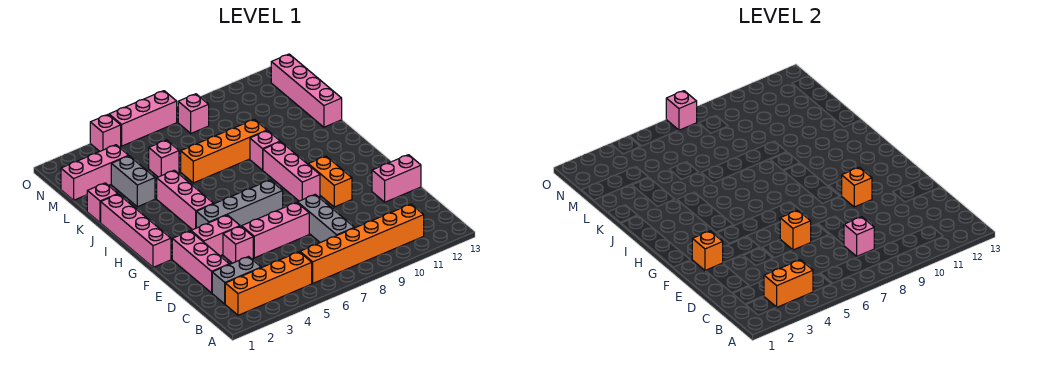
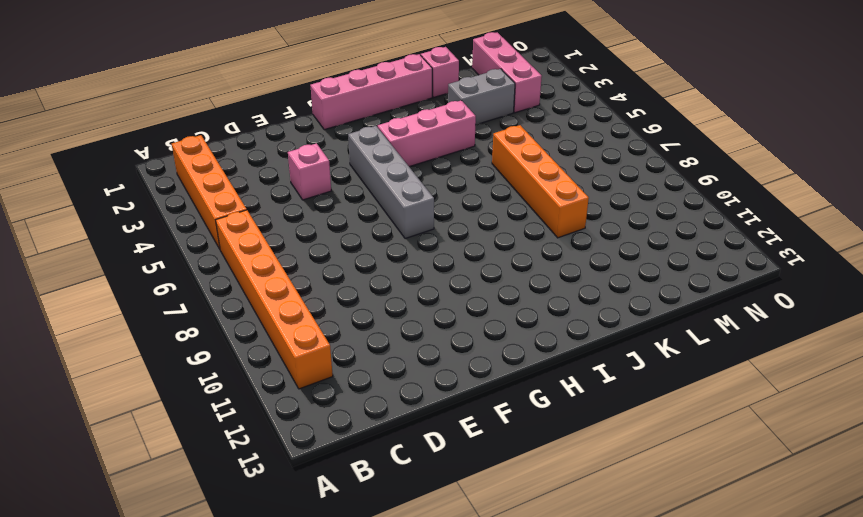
none -> grey 1x2 brick [212,257,261,304]
none -> grey 1x3 brick [298,194,354,243]
none -> pink 1x3 brick [172,231,229,293]
none -> pink 1x3 brick [242,202,309,258]

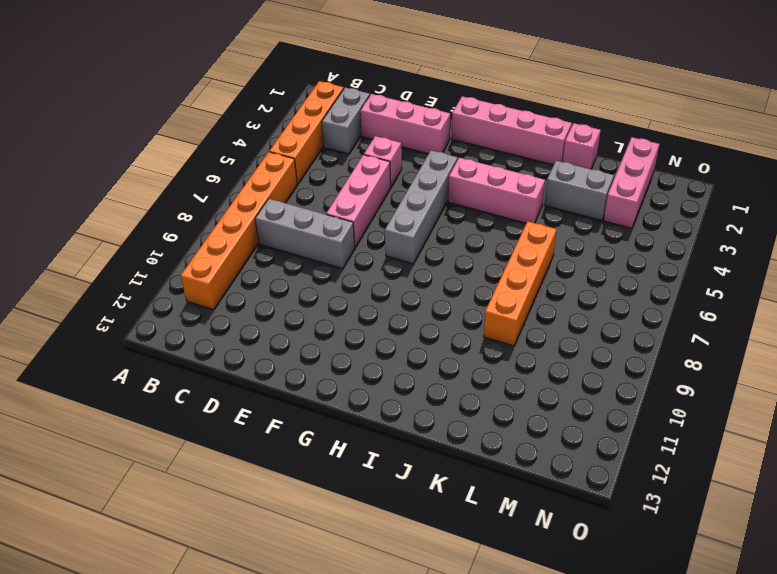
none -> pink 1x2 brick [372,155,421,202]
none -> pink 1x2 brick [191,215,240,256]
none -> orange 1x2 brick [308,156,352,207]
none -> pink 1x3 brick [263,142,320,201]

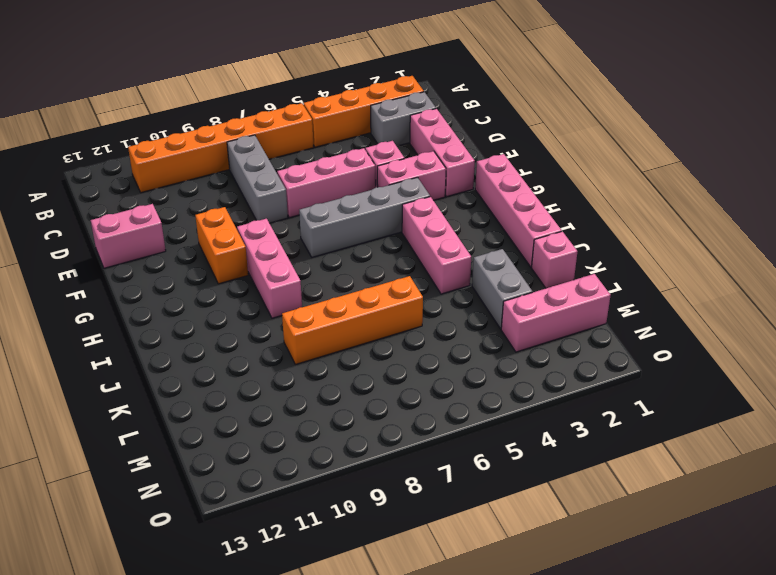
none -> pink 1x1 brick [250,131,280,170]
none -> pink 1x4 brick [271,54,342,127]
none -> pink 1x1 brick [149,140,179,177]
none -> pink 1x1 brick [178,94,209,133]

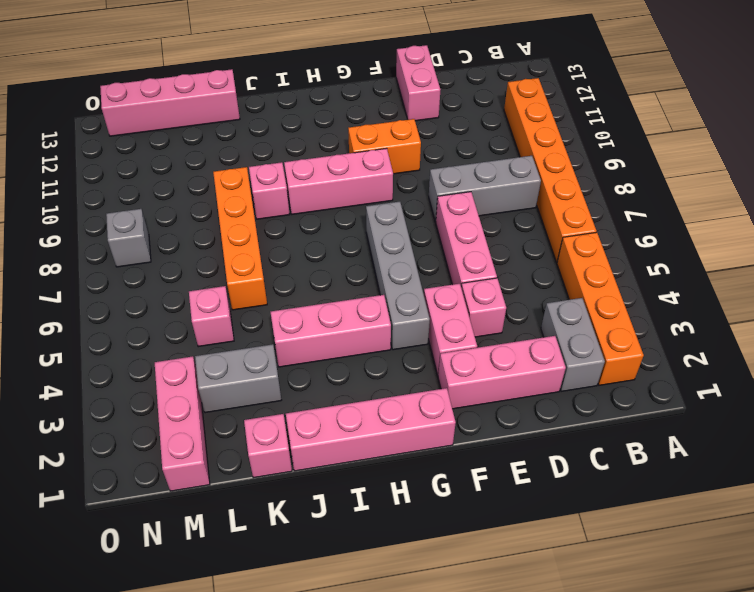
grey 1x1 brick [106,209,151,267] -> pink 1x1 brick [178,94,209,133]
none -> pink 1x1 brick [90,115,121,151]
none -> pink 1x3 brick [109,91,177,146]
none -> orange 1x2 brick [764,260,813,307]
none -> pink 1x1 brick [844,217,874,256]

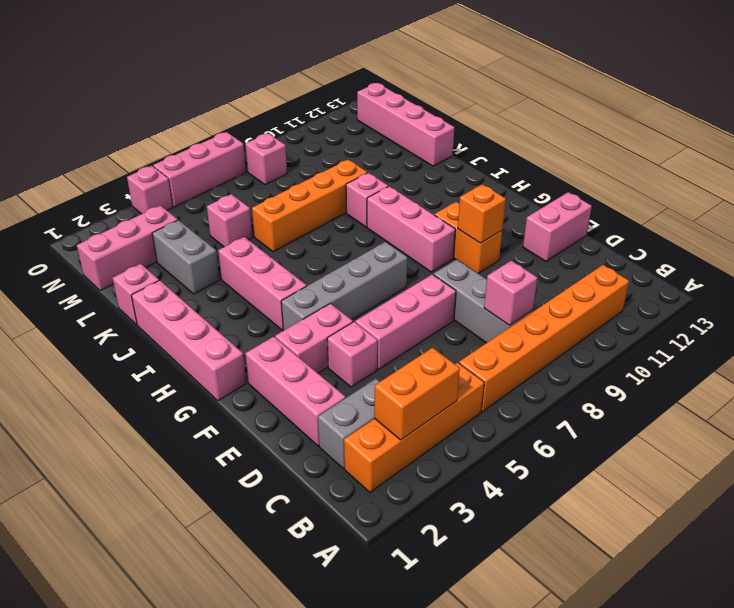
none -> orange 1x1 brick [780,210,811,250]
none -> orange 1x1 brick [692,231,723,271]
none -> pink 1x1 brick [666,91,697,130]

